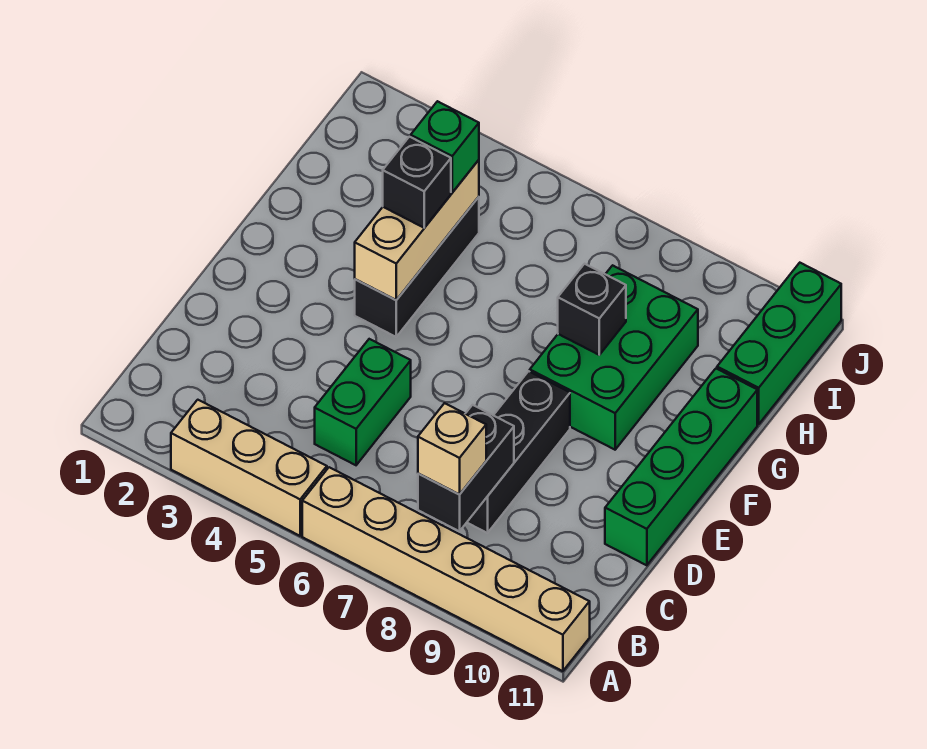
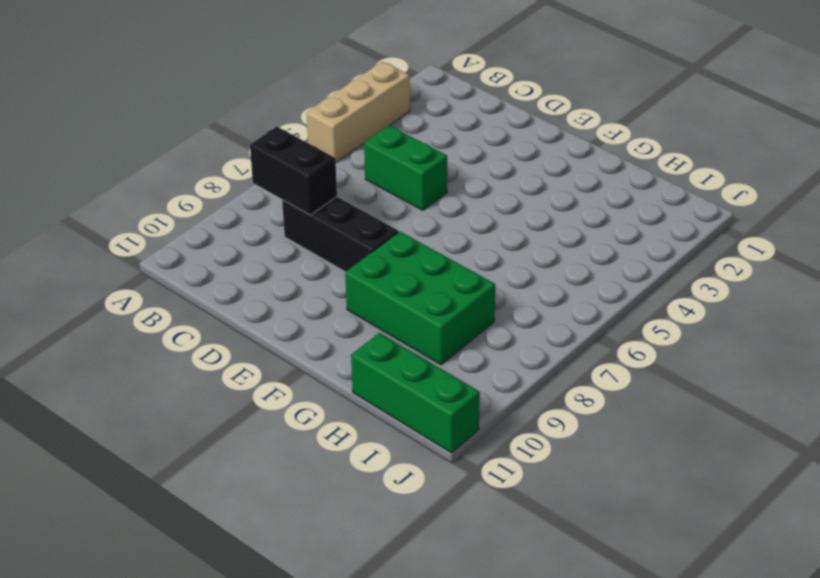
none -> tan 1x6 brick [302,467,590,671]
none -> green 1x4 brick [605,369,757,565]
none -> black 1x3 brick [355,197,479,337]

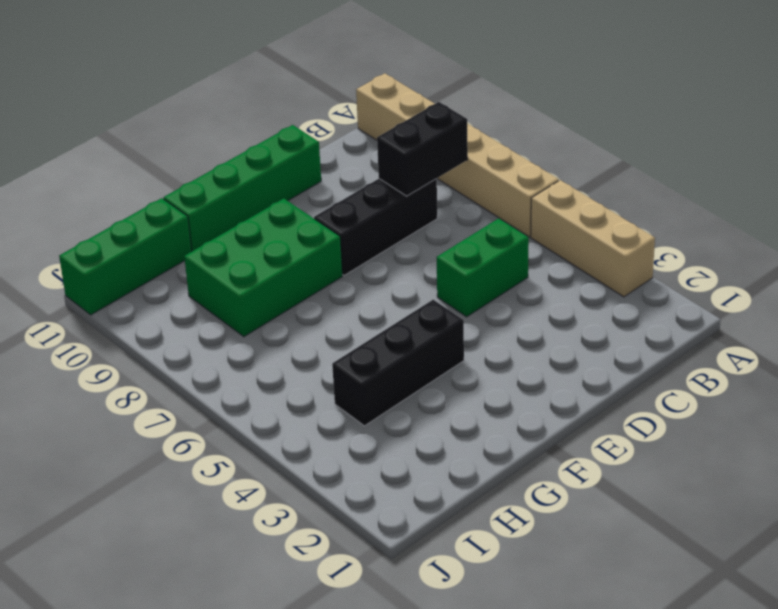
none -> tan 1x3 brick [355,160,479,300]
none -> black 1x1 brick [558,264,626,355]
none -> tan 1x1 brick [418,403,486,495]

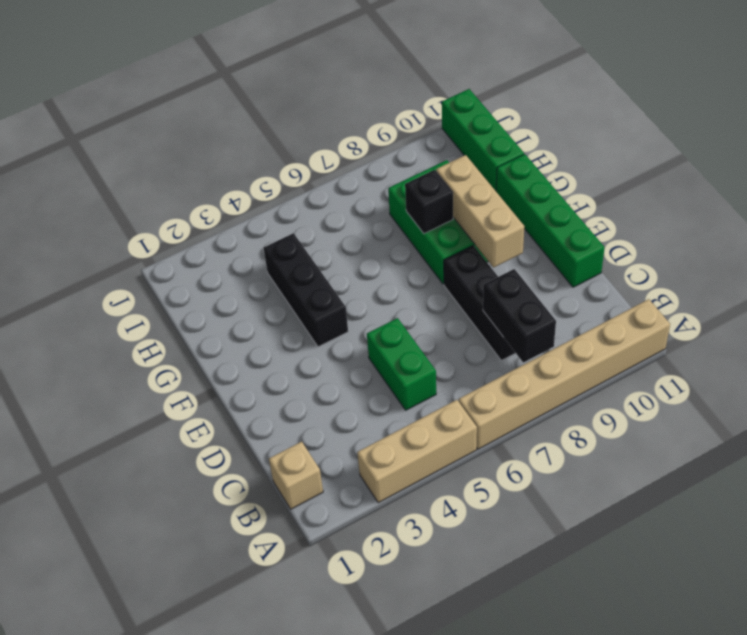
tan 1x1 brick [269,442,323,509] -> tan 1x1 brick moved to [418,403,486,495]
tan 1x3 brick [436,155,524,268] -> tan 1x3 brick moved to [355,160,479,300]
none -> black 1x1 brick [383,137,451,228]
none -> green 1x1 brick [411,101,479,193]

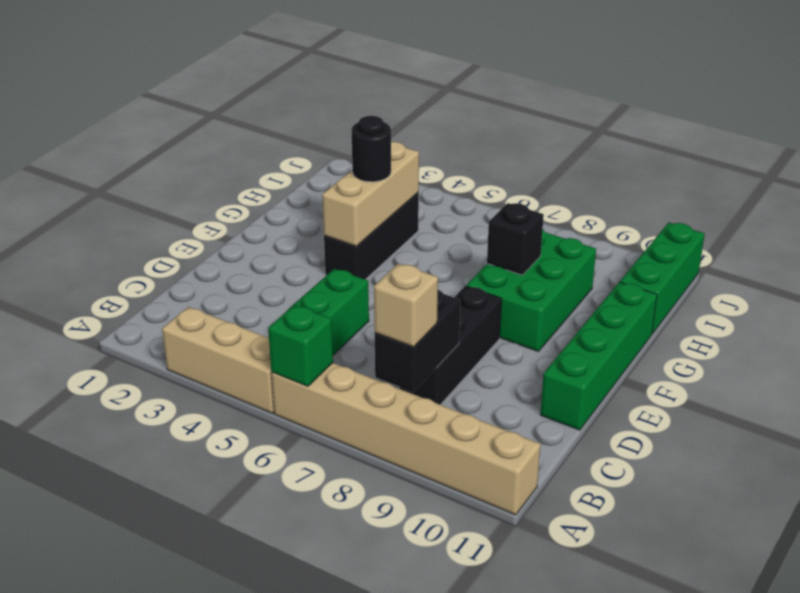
green 1x1 brick [268,305,333,386] -> green 1x1 brick moved to [411,101,479,193]
black 1x1 round brick [351,116,391,182] -> black 1x1 brick [383,137,451,228]

